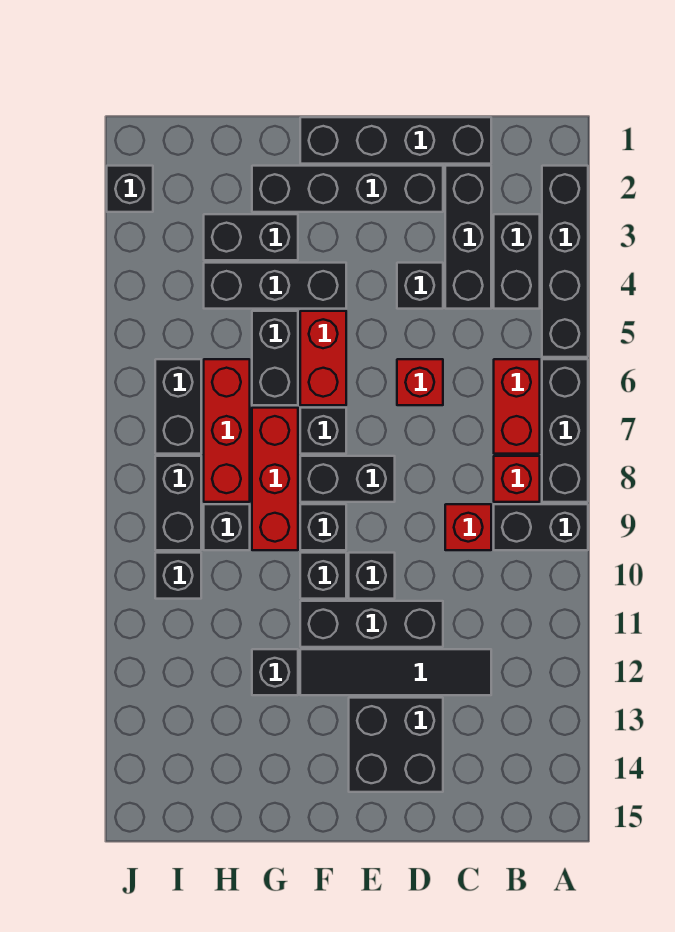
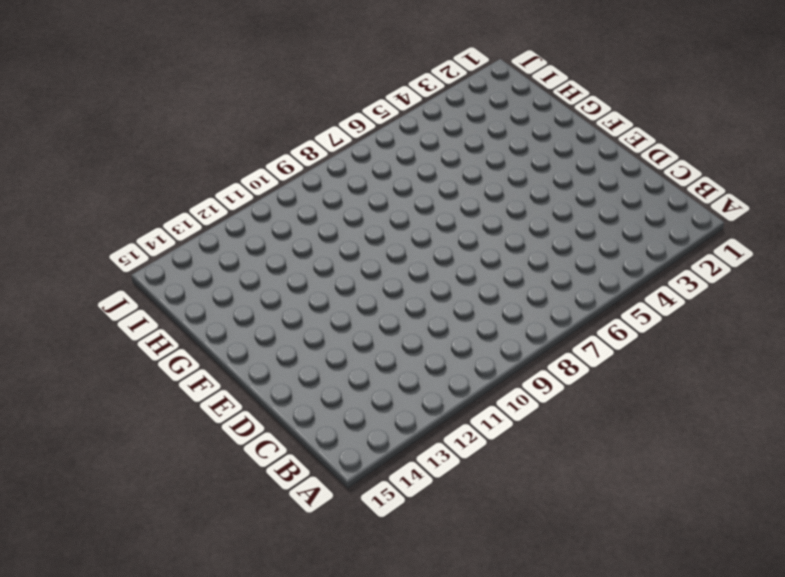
none -> black 1x4 brick [542,166,588,357]
none -> black 1x3 brick [542,359,588,502]
none -> black 1x2 brick [494,504,588,550]
none -> black 1x2 brick [494,214,540,309]

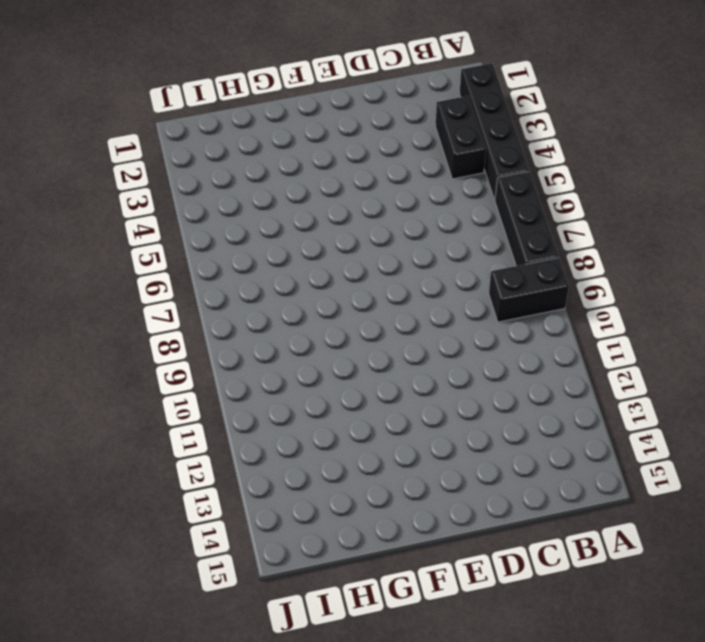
none -> red 1x2 brick [494,359,540,454]
none -> red 1x1 brick [494,456,540,502]
none -> black 1x4 brick [300,117,491,164]
none -> black 1x3 brick [445,166,491,309]

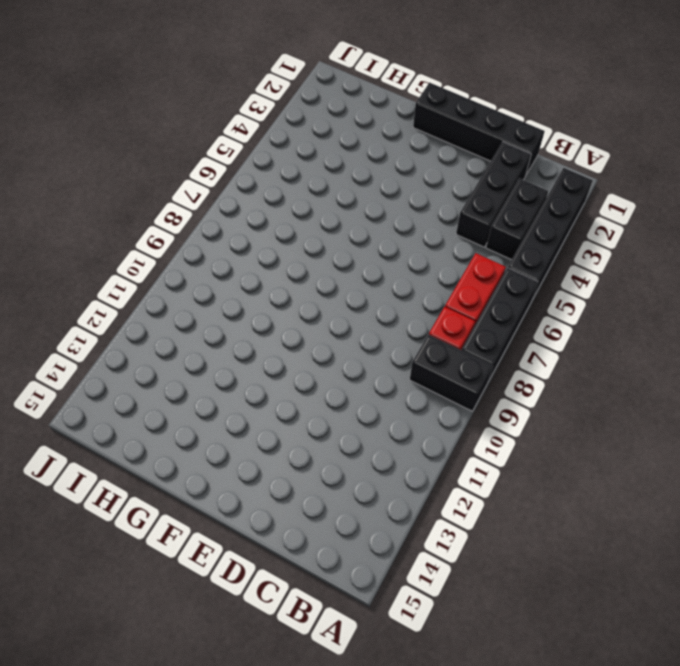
none -> red 1x1 brick [445,504,491,550]
none -> black 1x4 tile [300,649,491,695]
none -> black 1x4 brick [252,166,443,212]
none -> black 1x1 brick [397,263,443,309]

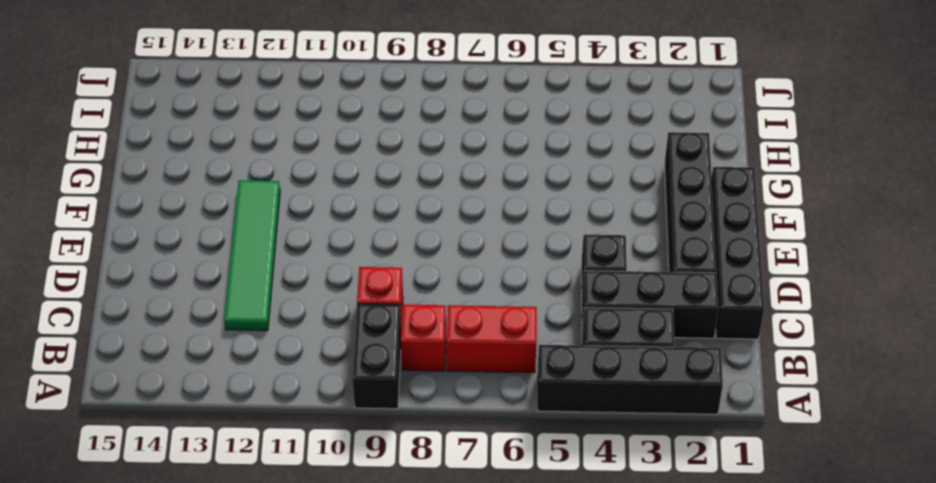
green 1x4 tile [224,180,280,331] -> black 1x4 tile [300,649,491,695]
none -> black 1x3 brick [542,359,588,502]
none -> red 1x1 brick [397,359,443,405]
none -> black 1x3 brick [300,601,443,647]
none -> black 2x2 brick [349,698,443,792]

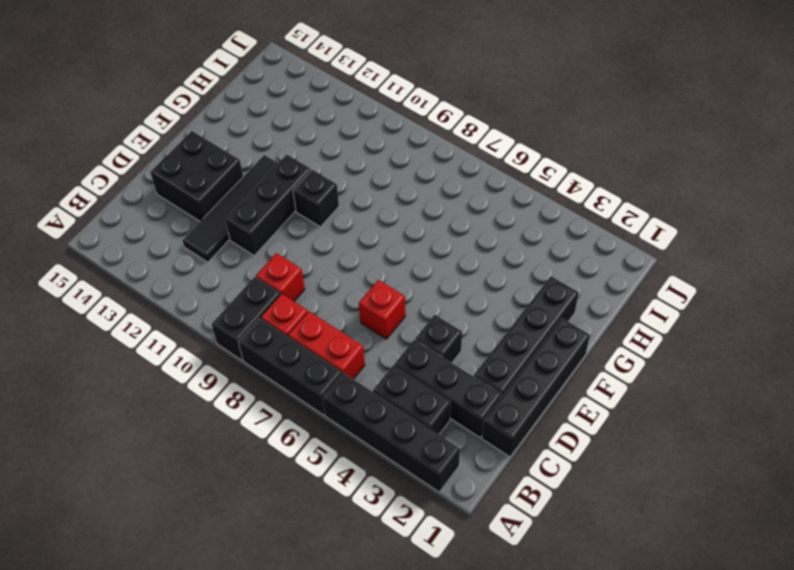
none -> black 1x2 brick [300,456,395,502]
none -> black 1x1 brick [349,553,395,599]
none -> black 1x3 brick [204,263,346,309]
none -> red 1x2 brick [300,311,346,405]

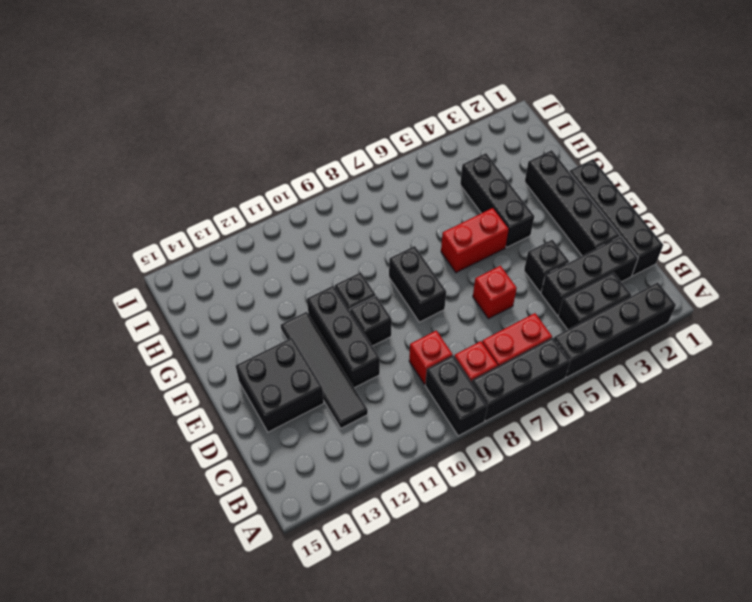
none -> black 1x1 brick [300,408,346,454]
none -> black 1x1 brick [300,504,346,550]
none -> black 1x2 brick [204,214,298,260]
none -> black 1x2 brick [252,311,298,405]

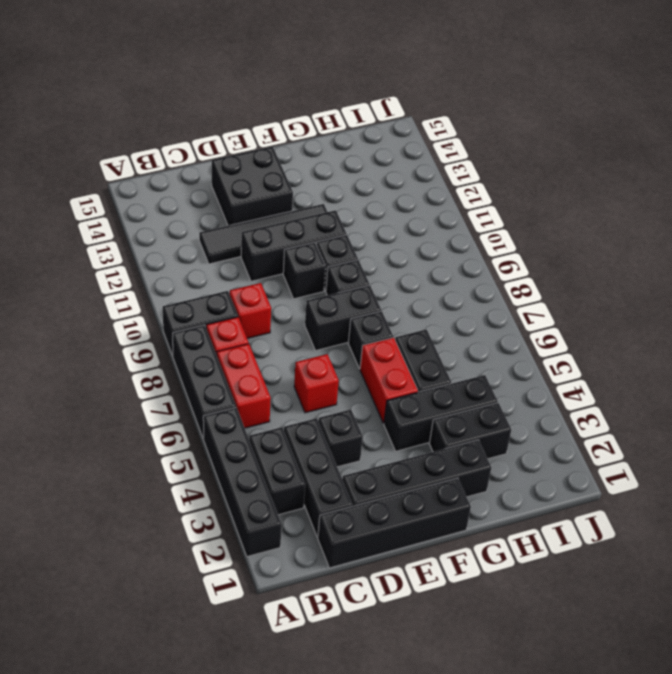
none -> red 1x3 brick [252,408,298,550]
none -> black 1x1 brick [252,649,298,695]
none -> red 1x3 brick [204,359,250,502]
none -> black 1x1 brick [204,504,250,550]

